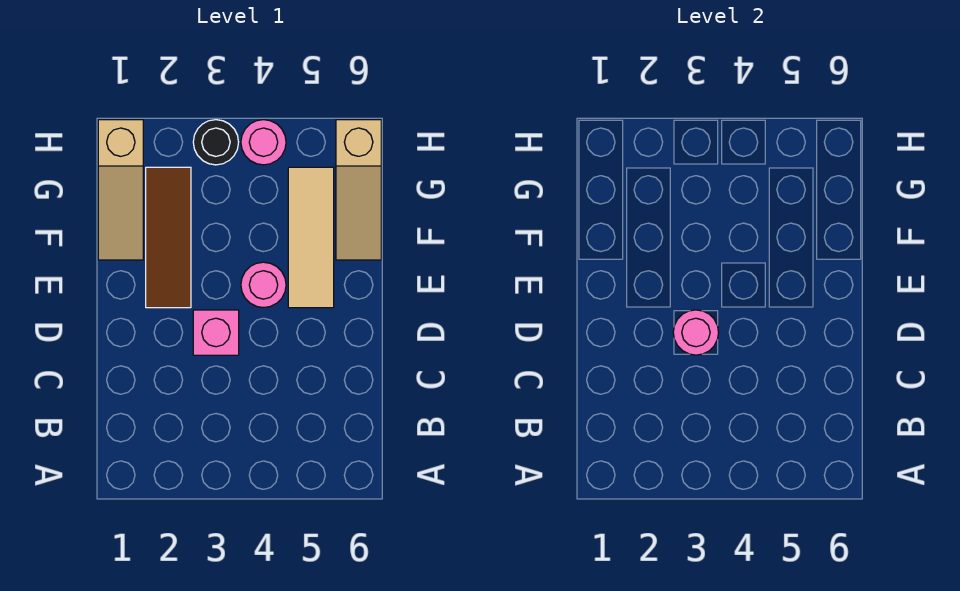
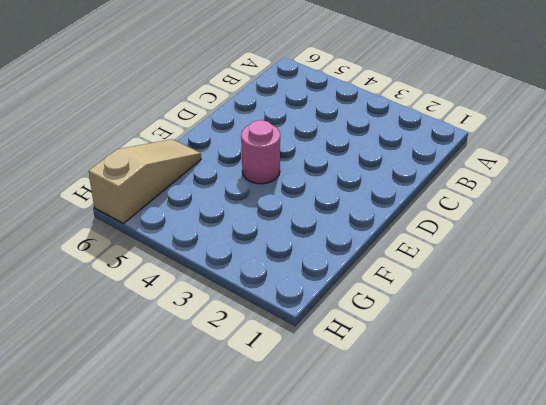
none -> pink 1x1 brick [193,310,239,355]
none -> brown 1x3 tile [146,167,191,308]

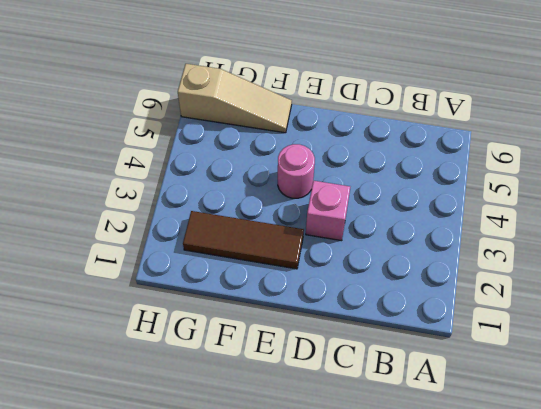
none -> tan 1x3 tile [288,167,334,308]
none -> tan 1x3 slope [98,120,143,260]

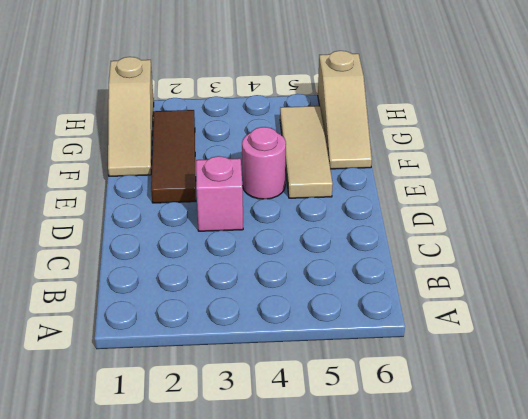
none -> black 1x1 round brick [193,120,239,165]
none -> pink 1x1 round brick [241,120,286,165]

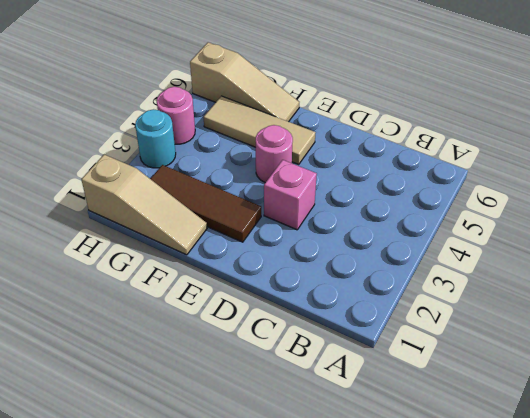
cyan 1x1 round brick [135,109,176,168] -> black 1x1 round brick [193,120,239,165]
none -> pink 1x1 round brick [673,310,719,355]

